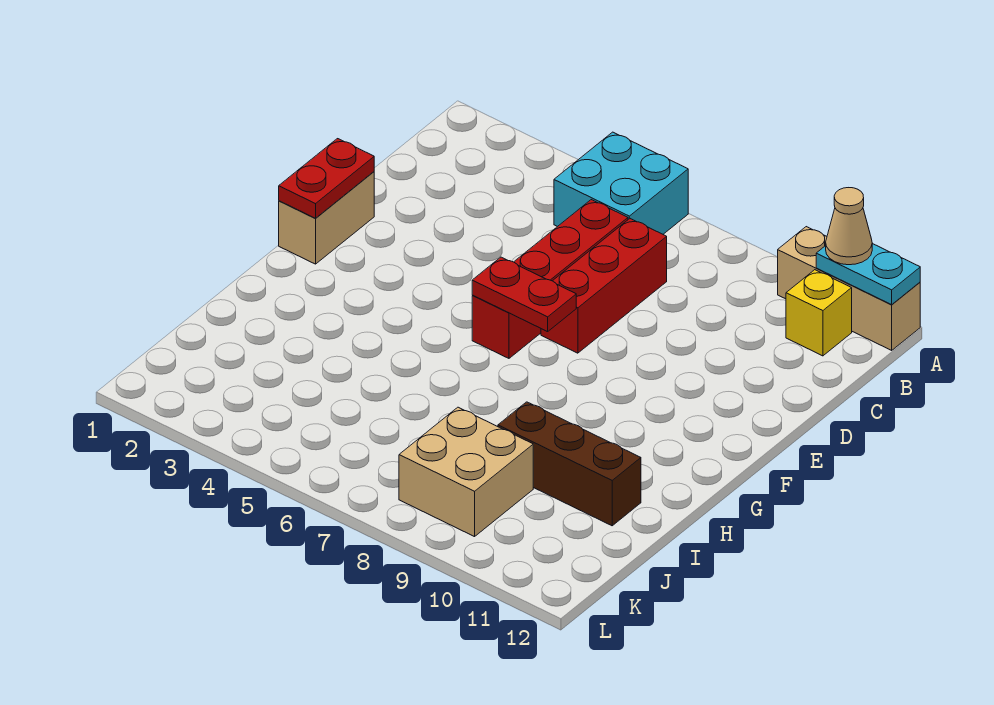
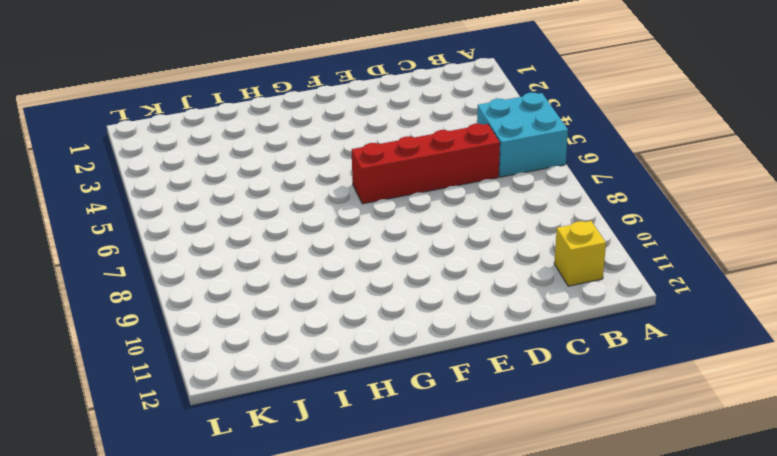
none -> tan 1x3 brick [778,227,920,350]
none -> red 1x3 brick [541,219,667,353]
none -> tan 1x2 brick [279,172,374,264]

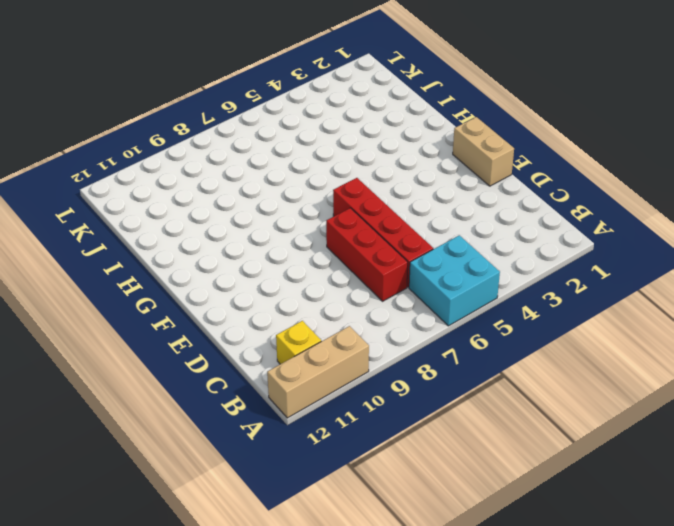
none -> brown 1x3 brick [498,402,641,526]
none -> tan 2x2 brick [399,407,533,537]
none -> cyan 1x2 plate [816,244,920,305]

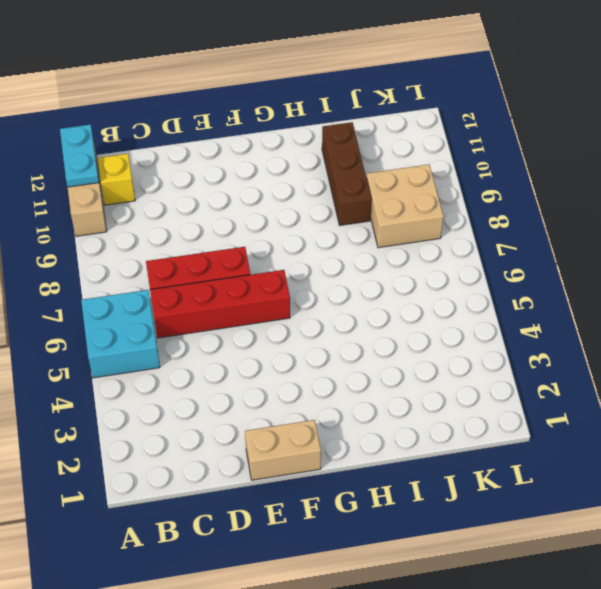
none -> red 1x2 plate [279,139,374,218]
none -> red 1x2 plate [472,257,576,332]
none -> tan 1x1 cone [826,188,872,265]

